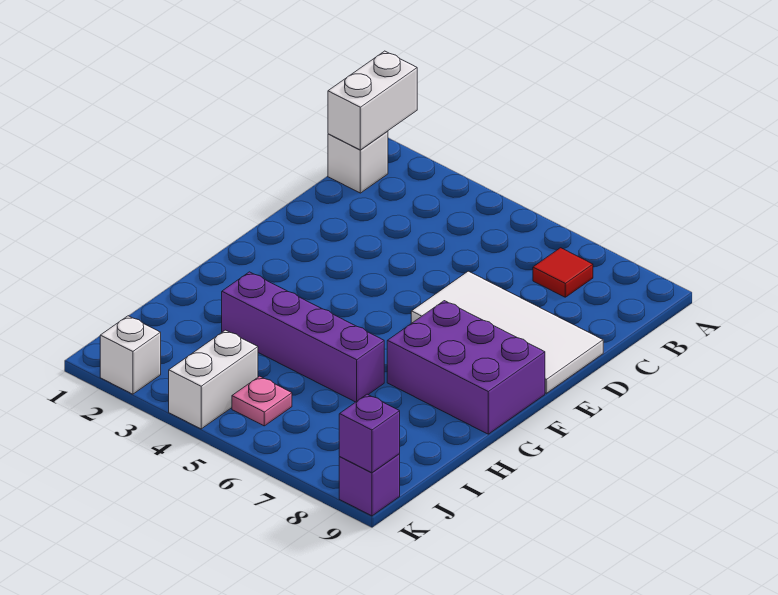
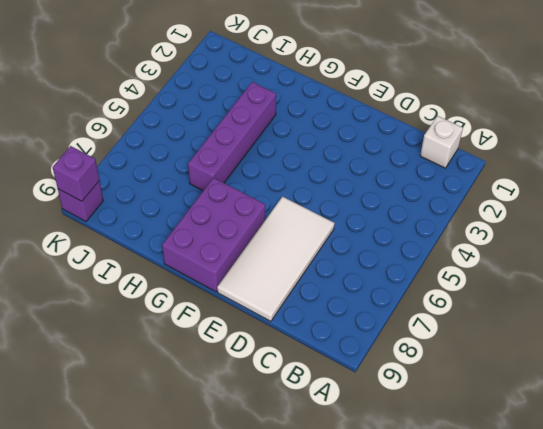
none -> red 1x1 tile [533,248,593,297]
none -> white 1x2 brick [169,330,258,429]

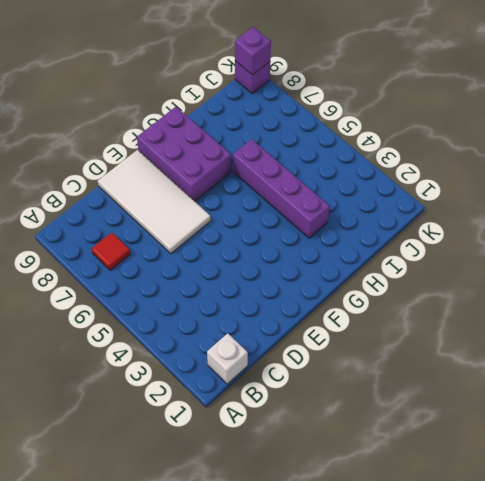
none -> white 1x2 brick [169,330,258,429]
none -> pink 1x1 plate [232,376,292,426]

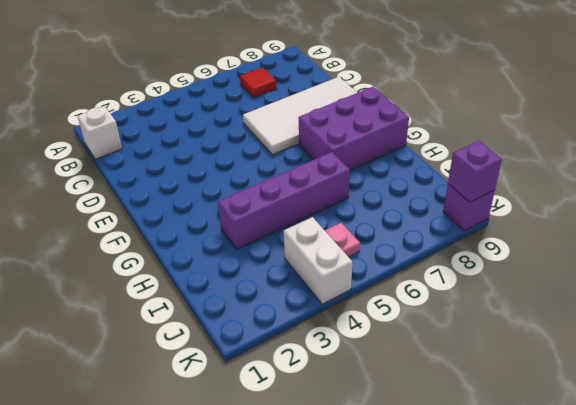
none -> white 1x1 brick [100,316,161,394]
none -> white 1x2 brick [328,51,417,150]

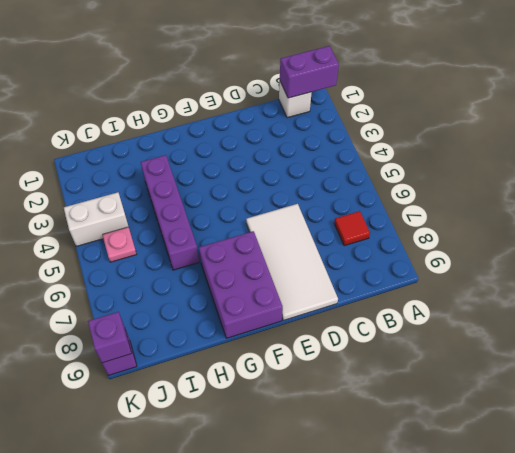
purple 1x2 brick [280,46,339,98] -> white 1x2 brick [328,51,417,150]
none -> white 1x1 brick [100,316,161,394]

